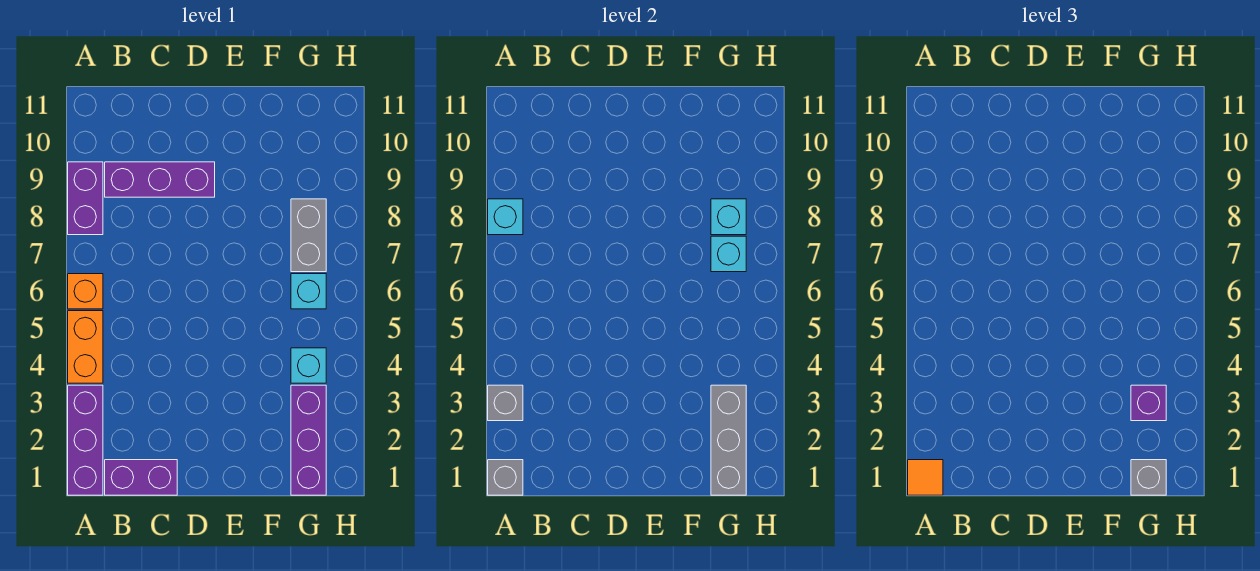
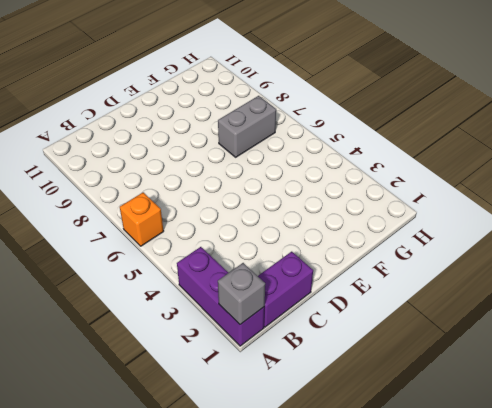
grey 1x2 brick [218,96,276,157] -> grey 1x2 brick turned to [291,199,326,272]
none -> orange 1x2 brick [68,311,103,383]
none -> purple 1x2 brick [68,162,103,235]
none -> purple 1x3 brick [105,162,215,197]

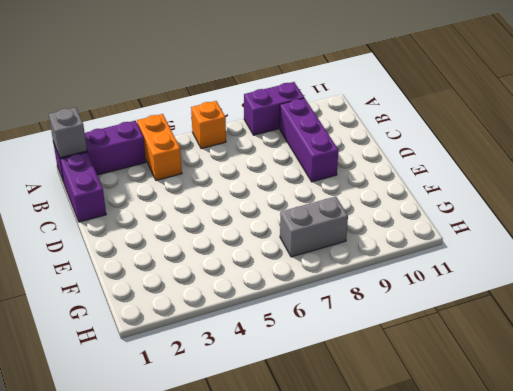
orange 1x2 brick [137,114,182,180] -> orange 1x2 brick turned to [68,311,103,383]
none -> purple 1x3 brick [291,385,326,495]
none -> cyan 1x1 brick [291,348,326,383]
none -> cyan 1x1 brick [291,274,326,309]

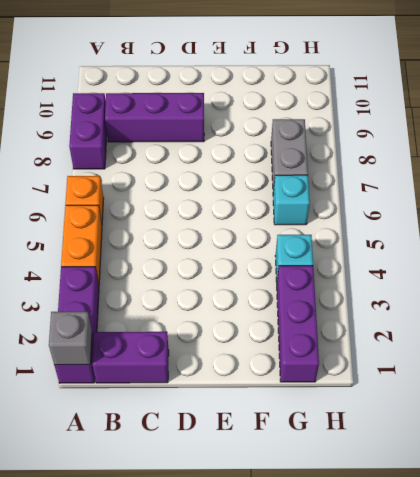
none -> grey 1x1 brick [488,385,523,421]
none -> cyan 1x1 brick [488,199,523,235]
none -> grey 1x3 brick [711,385,746,495]

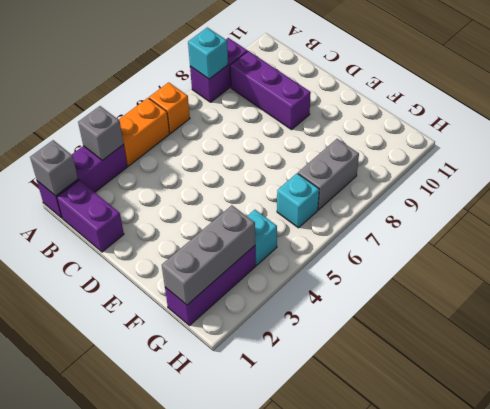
none -> cyan 1x1 brick [711,236,746,272]
none -> cyan 1x1 brick [711,199,746,235]
none -> orange 1x1 tile [908,460,943,495]

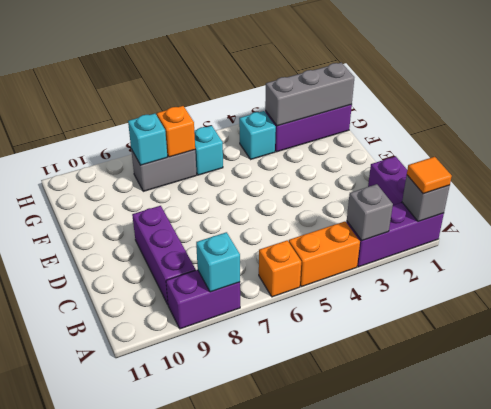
orange 1x1 brick [157,106,195,157] -> cyan 1x1 brick [711,236,746,272]
none -> grey 1x1 brick [1131,460,1166,495]
none -> purple 1x1 brick [1131,385,1166,421]

